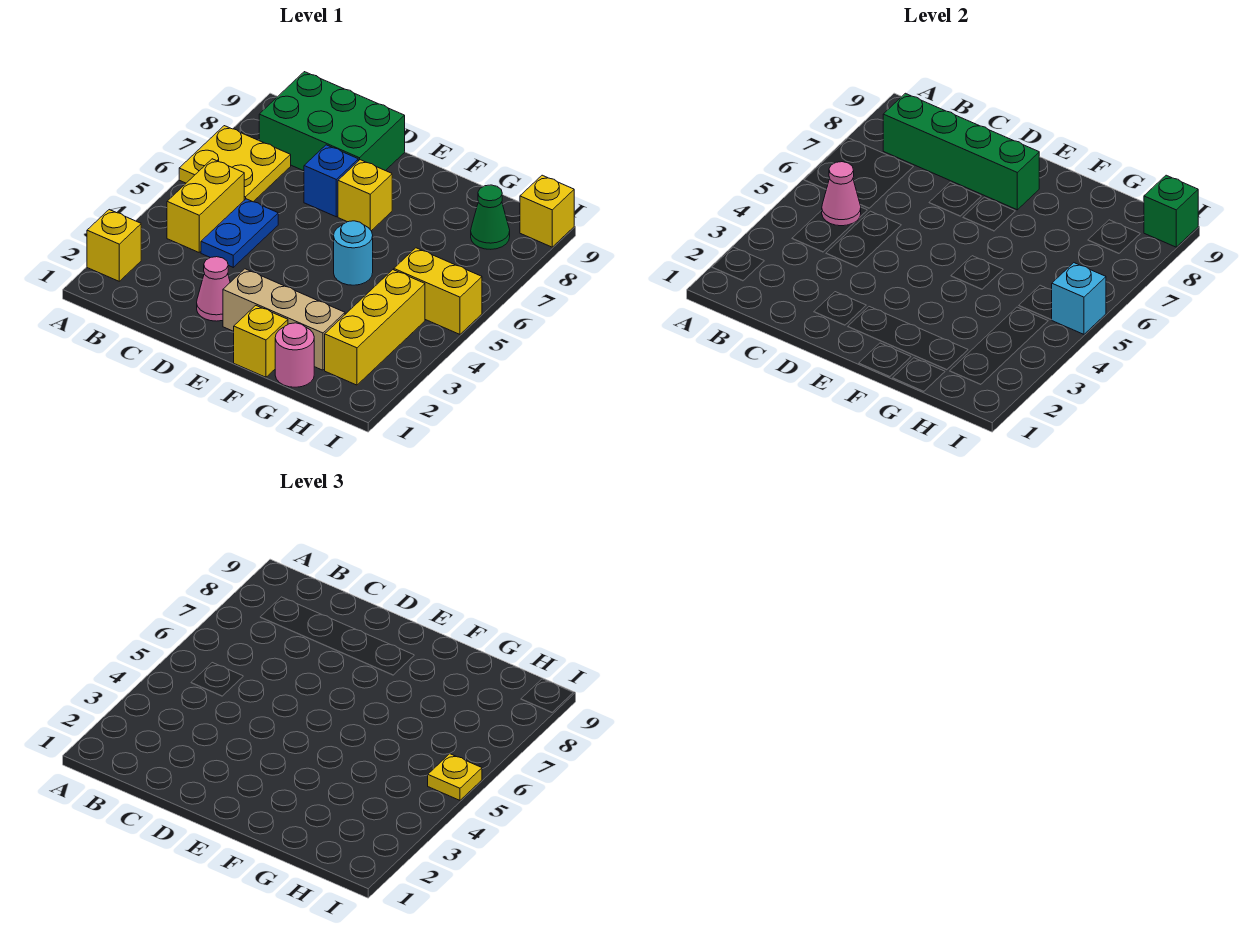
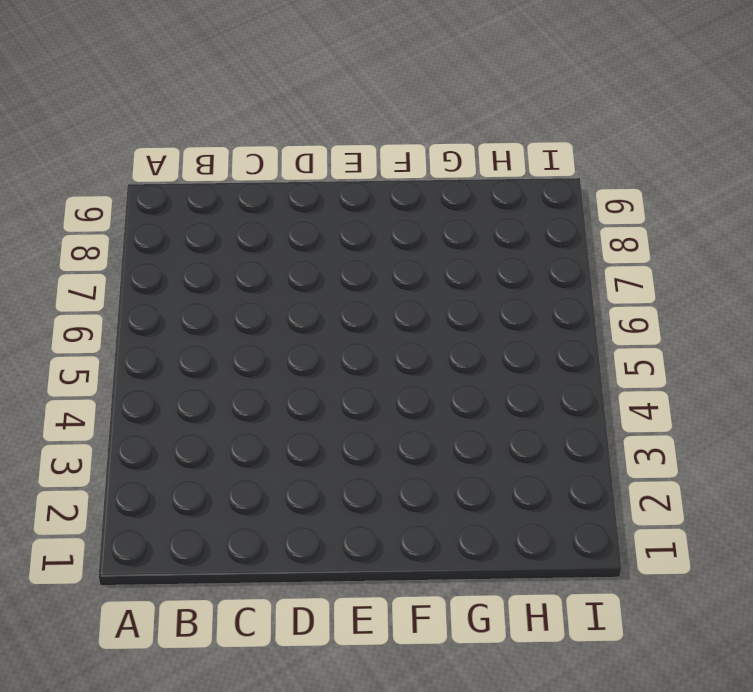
none -> yellow 1x1 brick [87,210,141,281]
none -> yellow 2x2 plate [179,126,291,202]
none -> yellow 1x2 brick [167,159,244,252]

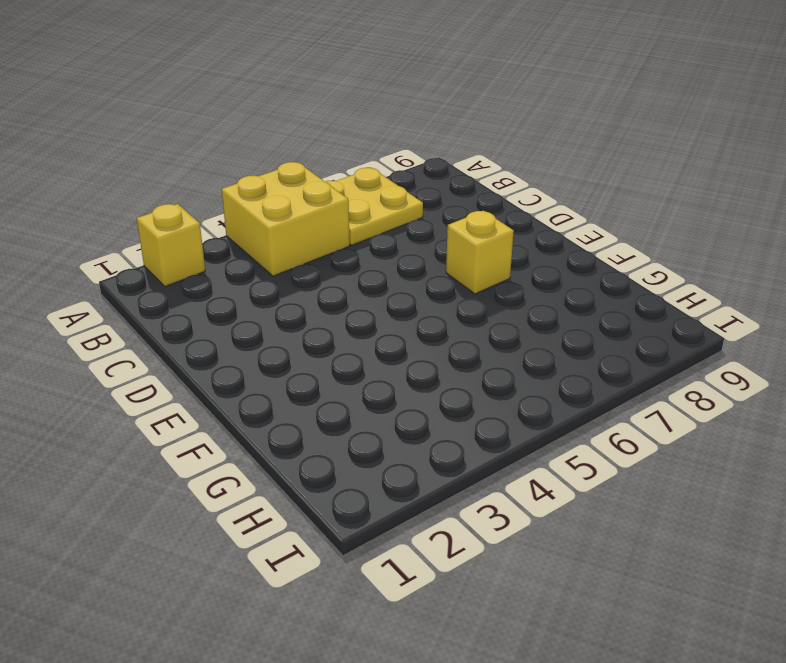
yellow 2x2 brick [222,162,350,276] -> yellow 1x2 brick [167,159,244,252]
none -> green 2x3 brick [259,72,405,171]
none -> blue 1x2 plate [201,199,278,267]
none -> pink 1x1 cone [197,257,230,321]

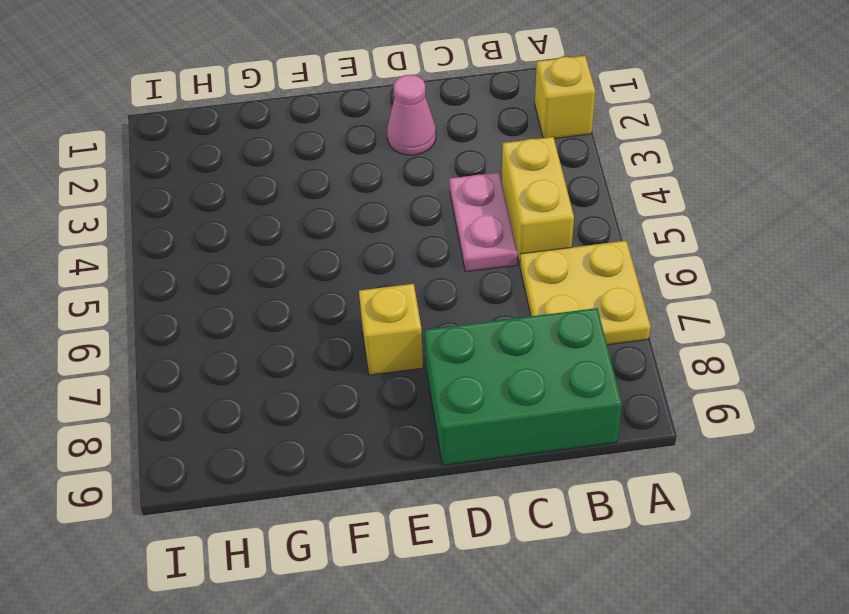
pink 1x2 plate [449,173,517,272] -> blue 1x2 plate [201,199,278,267]
none -> blue 1x1 brick [304,145,358,217]
none -> tan 1x3 brick [223,269,345,370]
none -> yellow 1x1 brick [234,306,288,377]

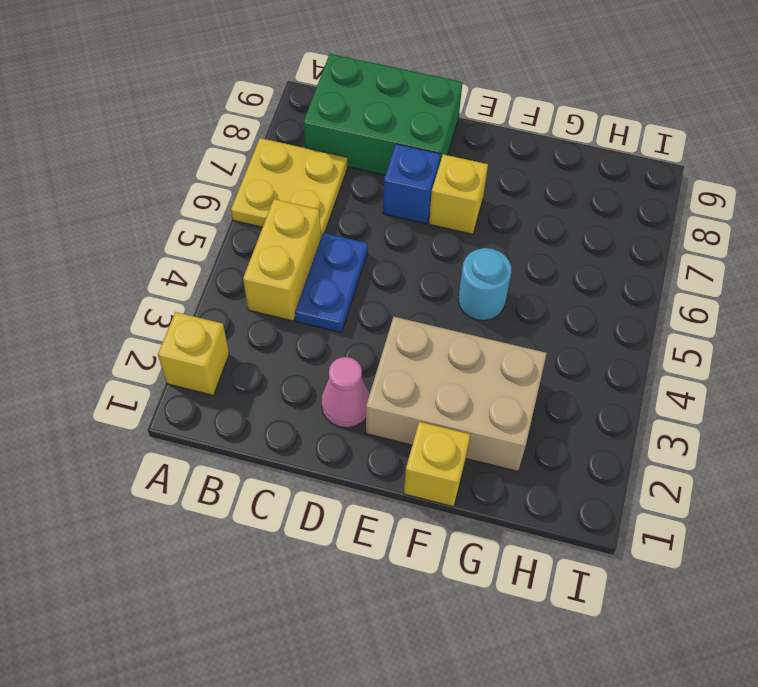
tan 2x3 brick [366,317,547,471] -> tan 1x3 brick [223,269,345,370]
none -> pink 1x1 round brick [275,323,314,387]
none -> yellow 1x3 brick [325,270,425,385]
none -> yellow 1x2 brick [394,248,482,334]

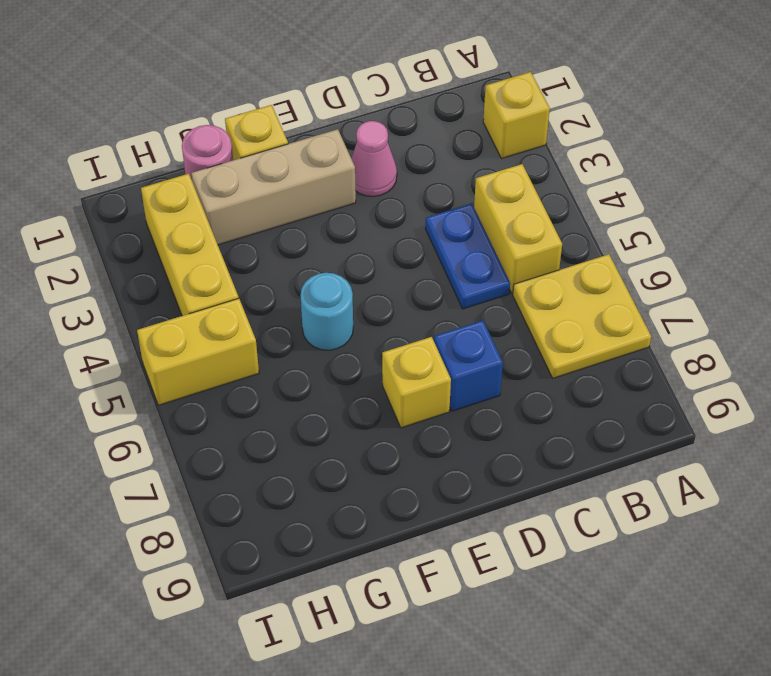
none -> green 2x3 brick [259,72,405,171]
none -> green 1x1 cone [471,185,510,249]
none -> yellow 1x1 brick [520,175,574,247]

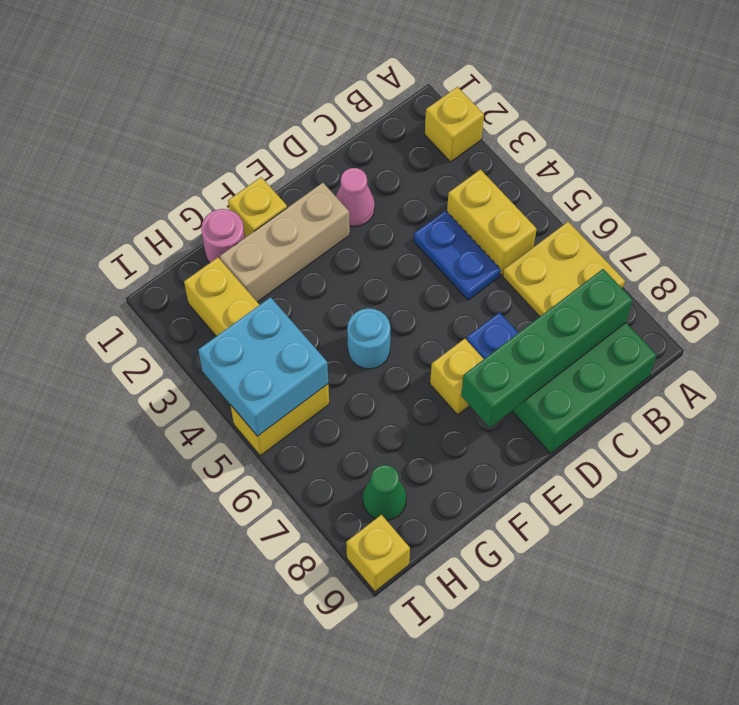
cyan 2x2 brick [198,297,328,436] -> cyan 1x1 brick [1052,263,1106,334]
none -> pink 1x1 cone [822,162,861,226]
none -> green 1x1 brick [1144,175,1198,247]
none -> yellow 1x1 plate [428,754,482,800]

